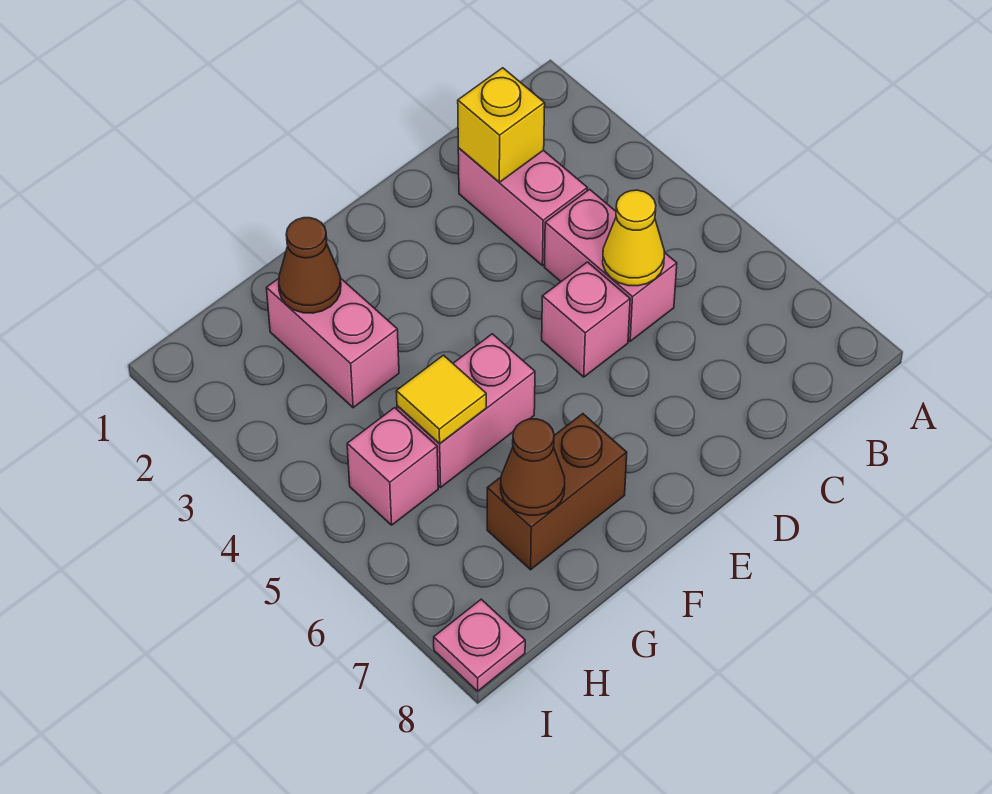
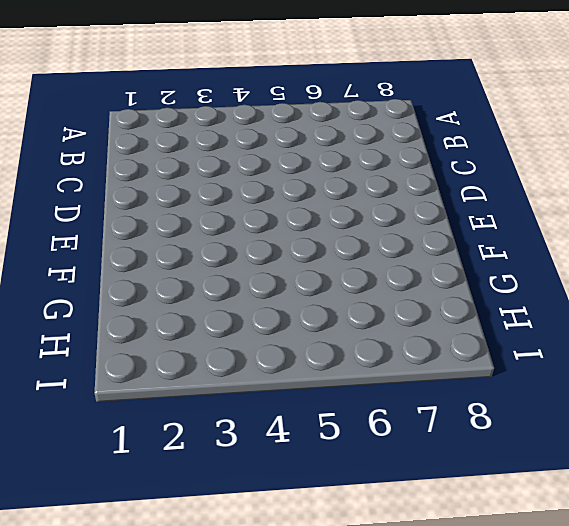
none -> pink 1x2 brick [458,148,587,266]
none -> pink 1x2 brick [544,189,677,341]
none -> pink 1x1 brick [542,262,630,377]

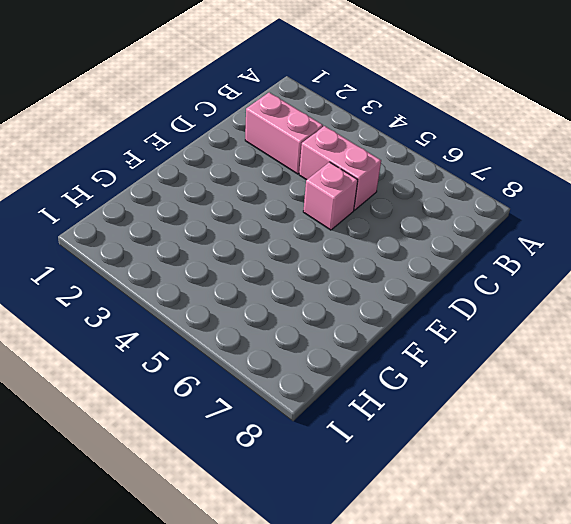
none -> pink 1x2 brick [397,334,535,487]
none -> brown 1x2 brick [487,414,627,570]
none -> pink 1x2 brick [266,279,399,408]

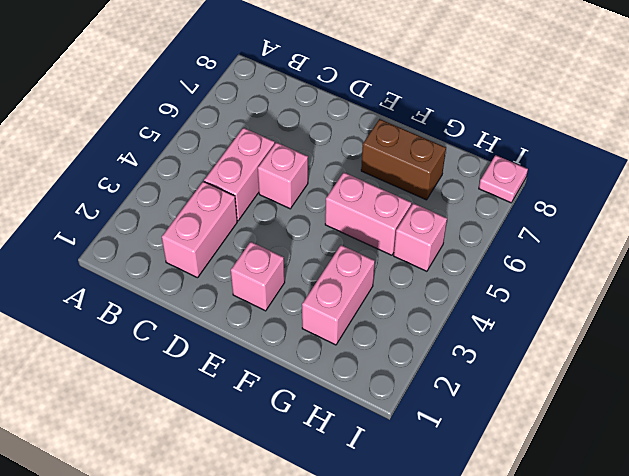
pink 1x1 brick [231,242,285,311] -> none
none -> yellow 1x1 brick [458,68,545,182]
none -> yellow 1x1 cone [603,190,664,286]
none -> brown 1x1 cone [279,218,341,313]

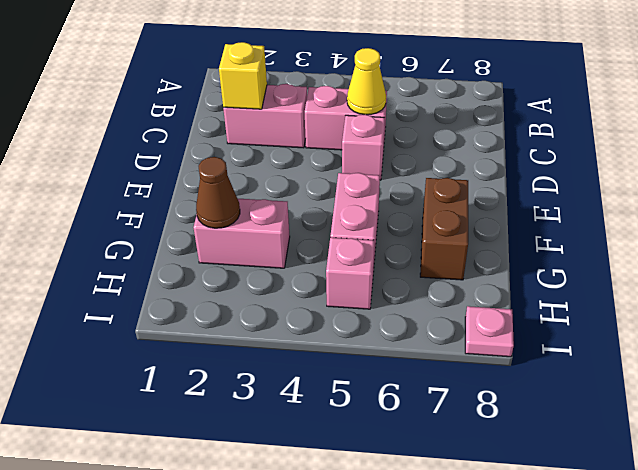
none -> yellow 1x1 tile [396,355,486,443]
none -> brown 1x1 cone [501,419,565,515]

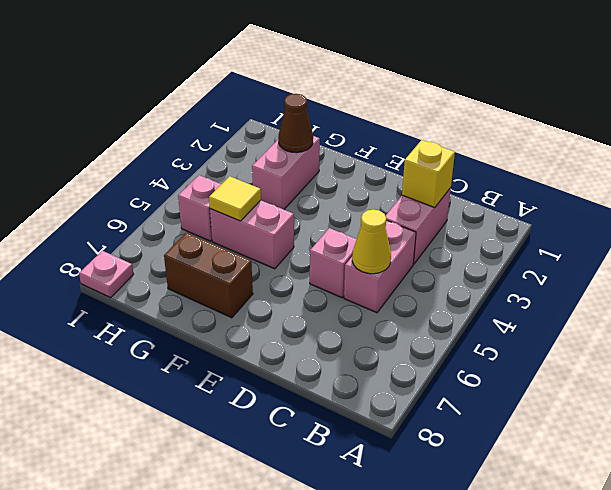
none -> brown 1x1 cone [501,419,565,515]

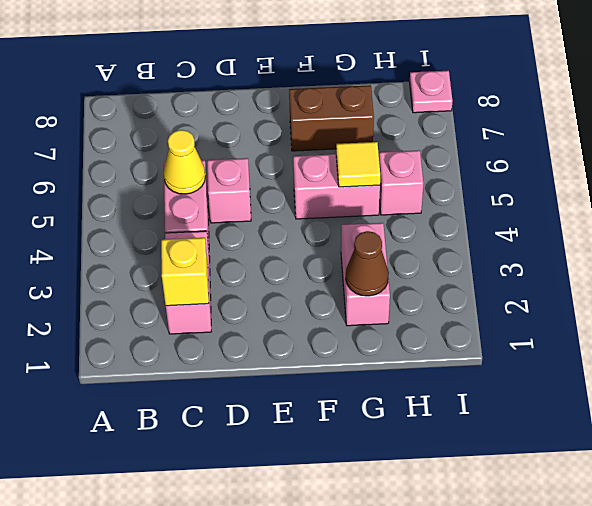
none -> brown 1x1 cone [501,419,565,515]

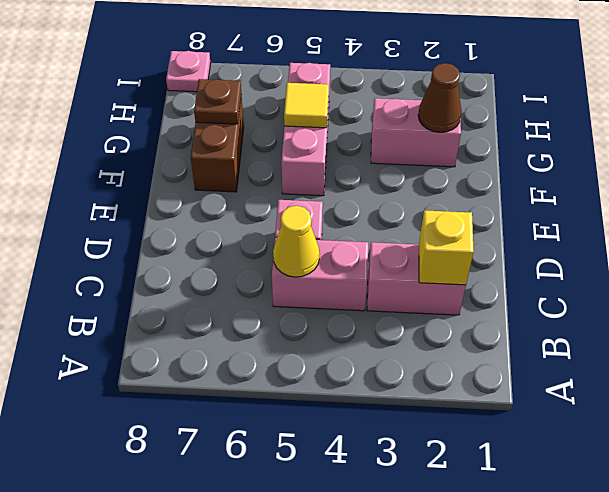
brown 1x1 plate [194,79,241,124] -> brown 1x1 cone [501,419,565,515]

